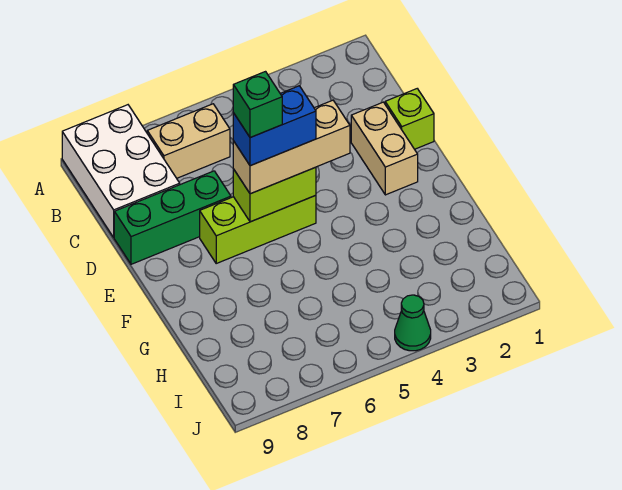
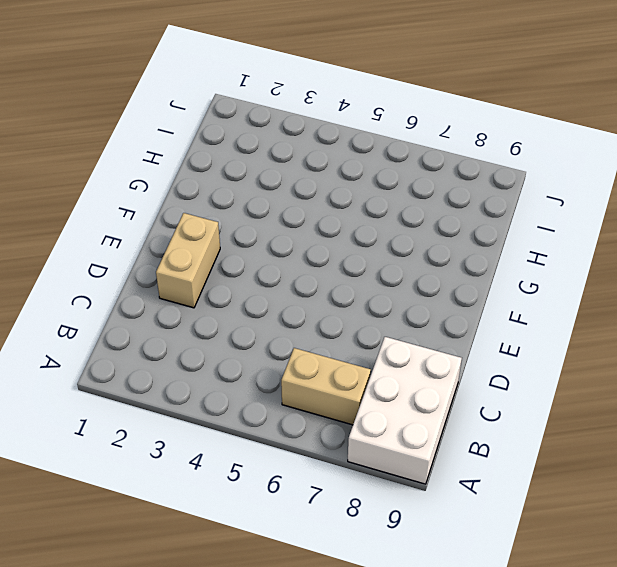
none -> lime 1x1 brick [385,89,434,149]
none -> green 1x3 brick [114,171,231,264]

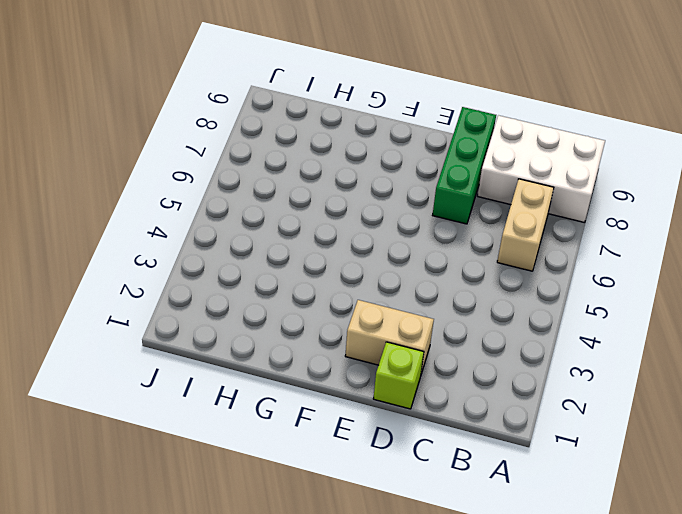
none -> lime 1x3 brick [200,195,316,263]
none -> green 1x1 cone [395,295,431,351]

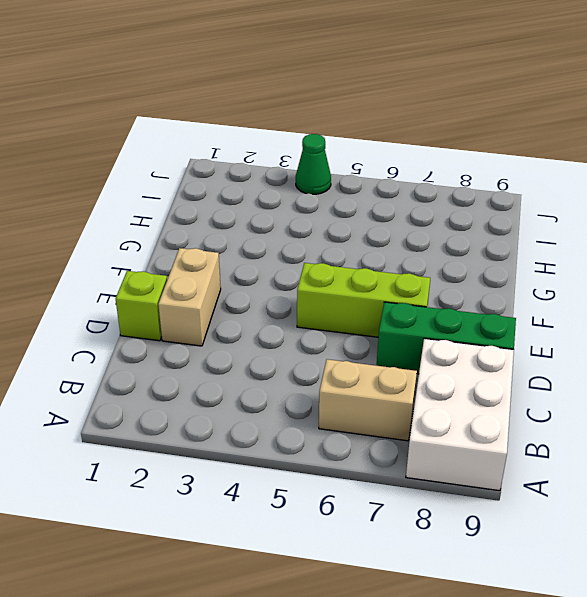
none -> lime 1x2 brick [233,167,316,222]
none -> tan 1x3 brick [233,100,350,194]

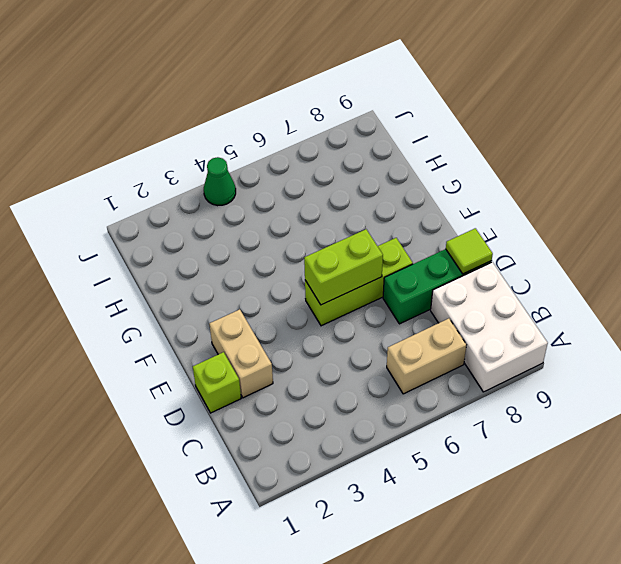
lime 1x1 tile [446,228,493,274] -> none
none -> tan 1x3 brick [233,100,350,194]
none -> blue 1x2 brick [233,86,316,166]

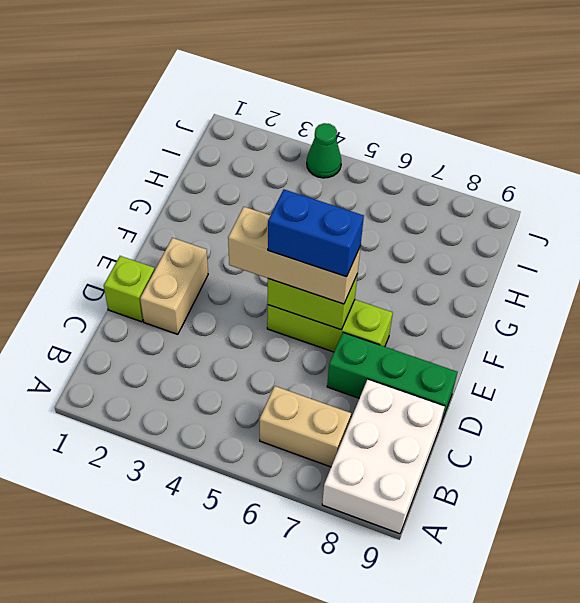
none -> green 1x1 brick [233,72,282,138]

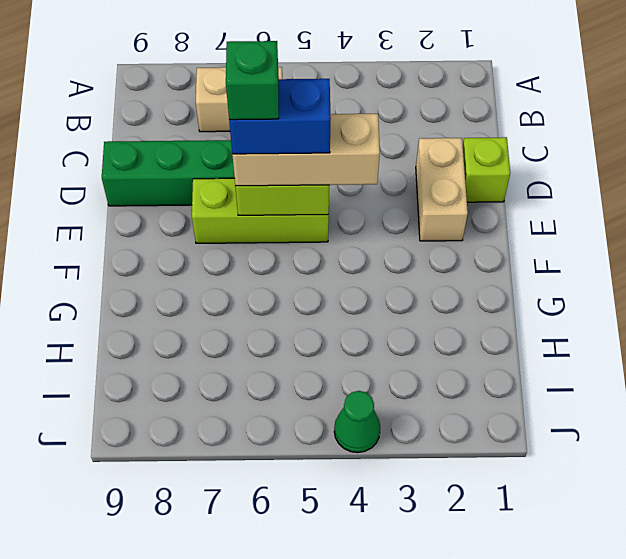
none -> white 2x3 brick [62,105,180,237]

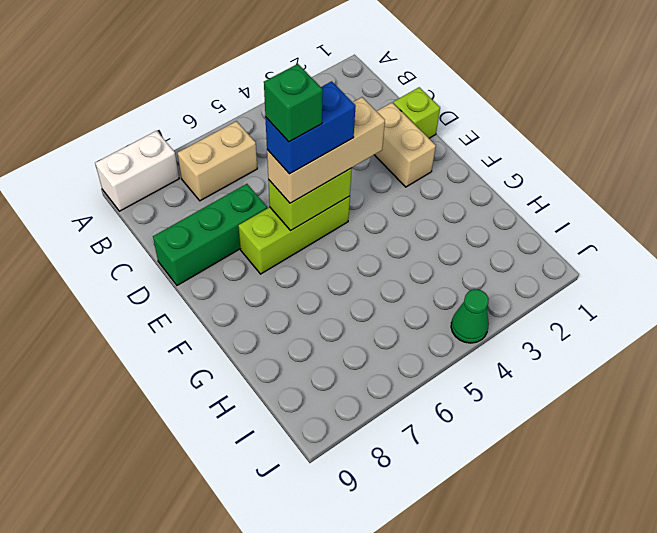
white 1x2 brick [95,131,179,211] -> white 2x3 brick [62,105,180,237]

